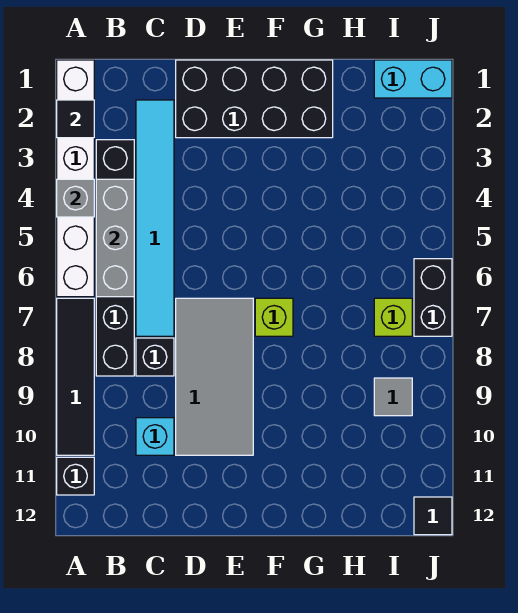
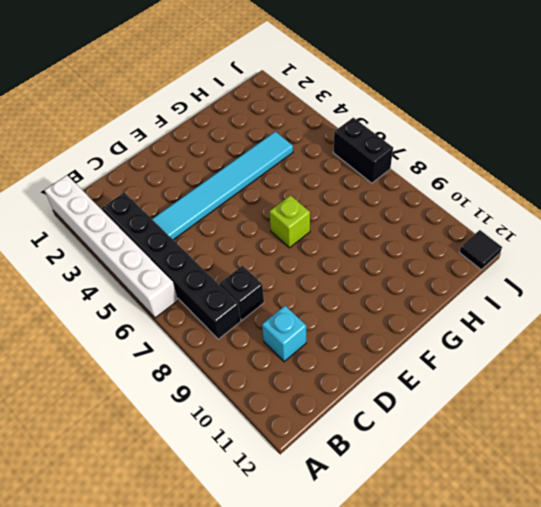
cyan 1x6 tile [152,131,293,240] -> cyan 1x6 tile turned to [136,100,174,336]
none -> black 1x4 tile [57,298,94,455]
none -> black 1x1 brick [57,457,94,495]
none -> black 2x4 brick [176,60,333,138]

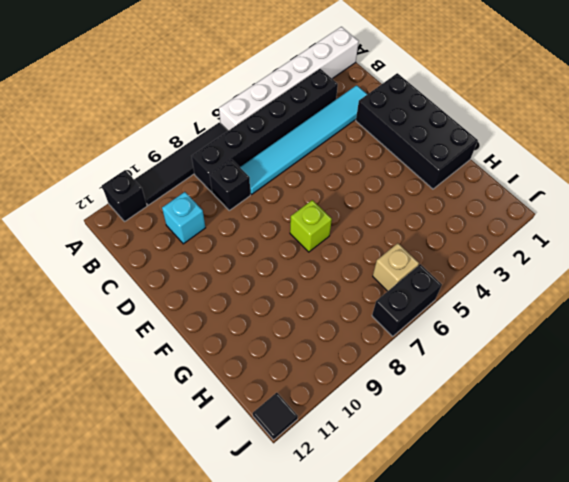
tan 1x1 brick [373,243,419,291] -> none
none -> grey 2x4 tile [176,298,253,455]
none -> cyan 1x2 brick [374,60,452,98]
none -> lime 1x1 brick [374,298,412,336]

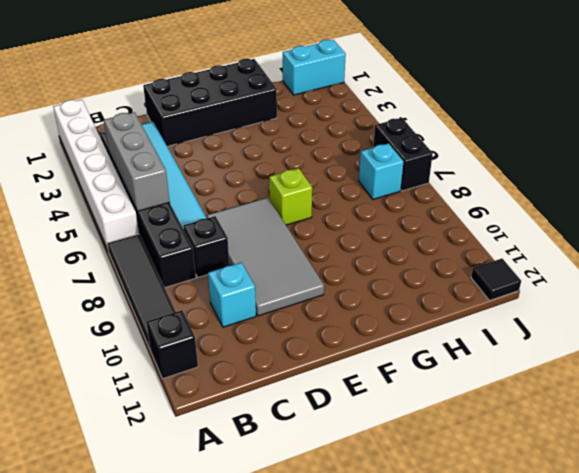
cyan 1x1 brick [359,143,404,199] -> lime 1x1 brick [374,298,412,336]
none -> grey 1x1 tile [374,378,412,416]
none -> black 1x1 tile [57,100,94,138]
none -> grey 1x1 brick [57,179,94,217]

